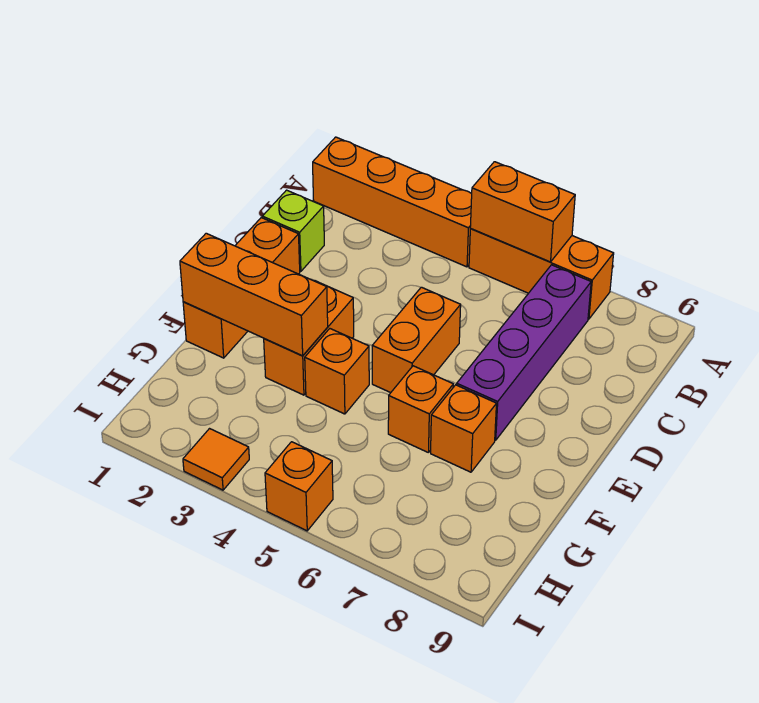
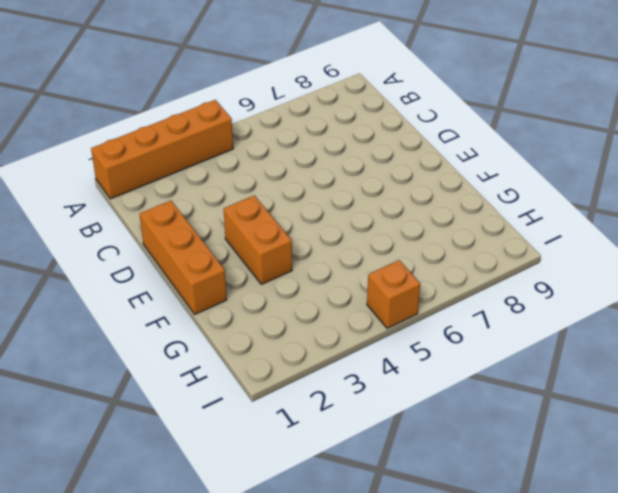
none -> orange 1x3 brick [469,229,614,319]
none -> purple 1x4 brick [457,265,591,440]
none -> lime 1x1 brick [262,190,324,271]

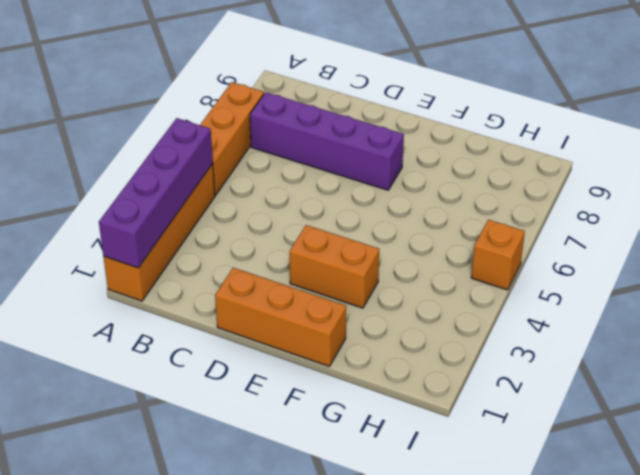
purple 1x4 brick [99,118,213,268] -> none
none -> lime 1x1 brick [262,190,324,271]
none -> orange 1x2 brick [372,287,461,393]
none -> orange 1x1 brick [305,329,369,414]

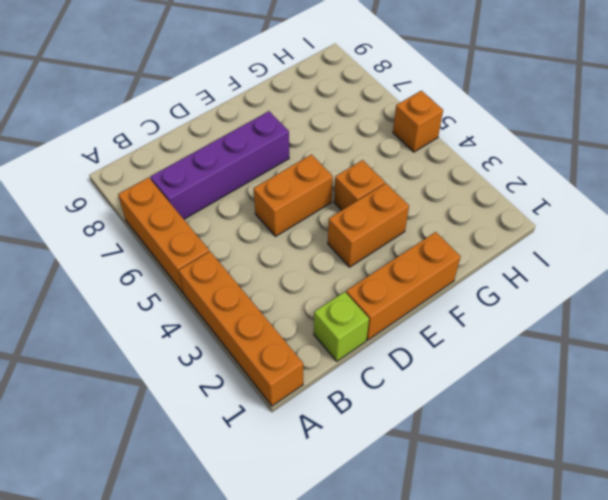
none -> orange 1x1 brick [388,366,453,453]
none -> orange 1x1 brick [431,385,497,472]
none -> orange 1x1 tile [183,429,249,490]

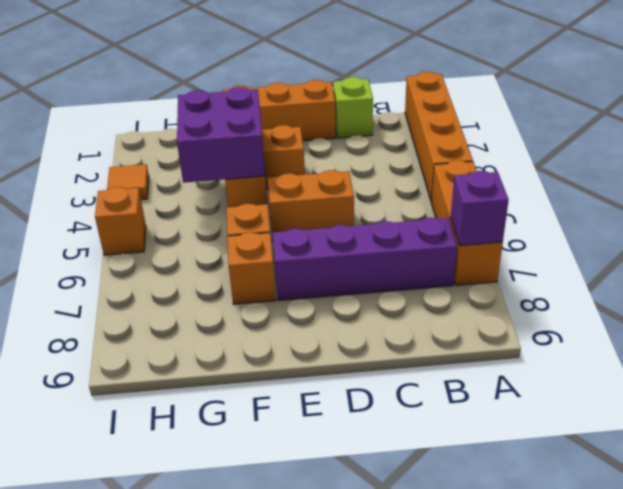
purple 1x1 brick [451,171,509,246] -> none
purple 2x2 brick [177,87,265,183] -> orange 1x3 brick [180,233,328,356]
none -> orange 1x2 brick [470,162,575,262]

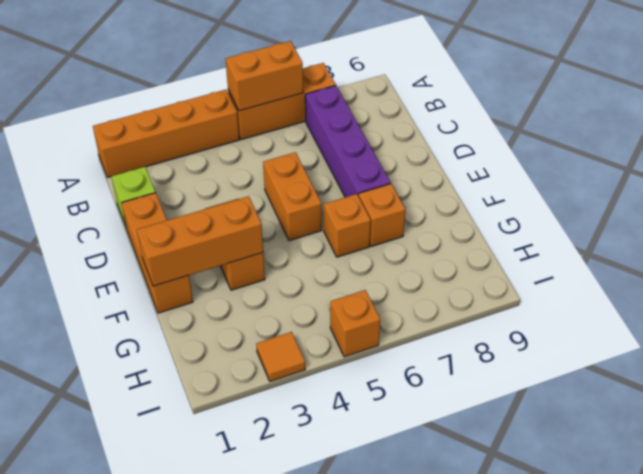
none -> orange 1x1 brick [305,329,369,414]

